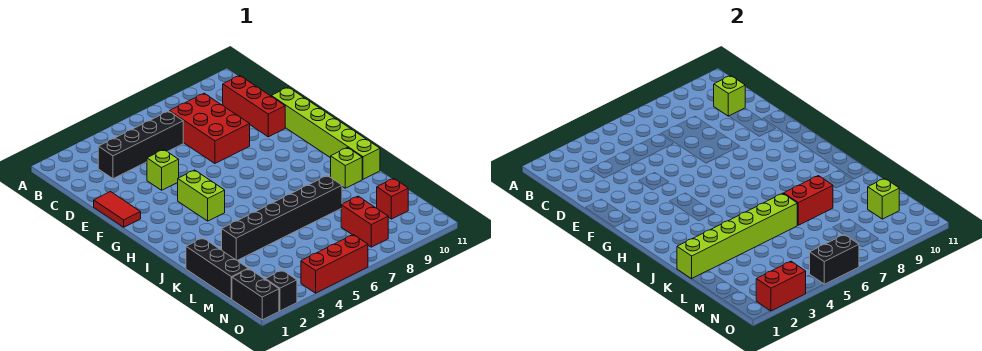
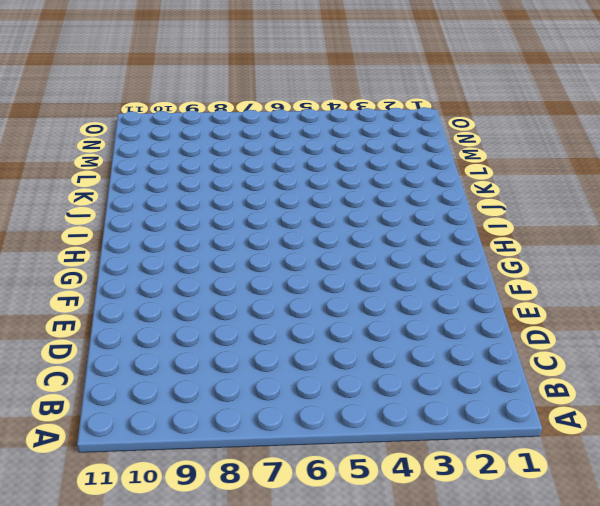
none -> black 1x4 brick [98,111,183,179]
none -> red 2x3 brick [169,93,250,163]
none -> red 1x3 brick [223,76,285,137]

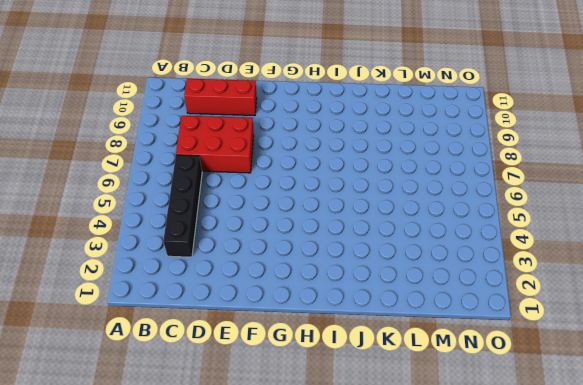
none -> red 1x2 tile [94,192,141,227]
none -> lime 1x1 brick [147,150,179,190]
none -> lime 1x6 brick [271,87,380,179]

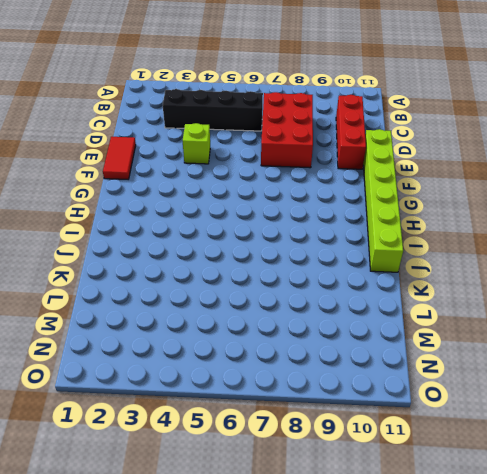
none -> lime 1x2 brick [178,170,225,221]
none -> lime 1x1 brick [331,148,362,188]
none -> black 1x3 brick [186,238,248,299]

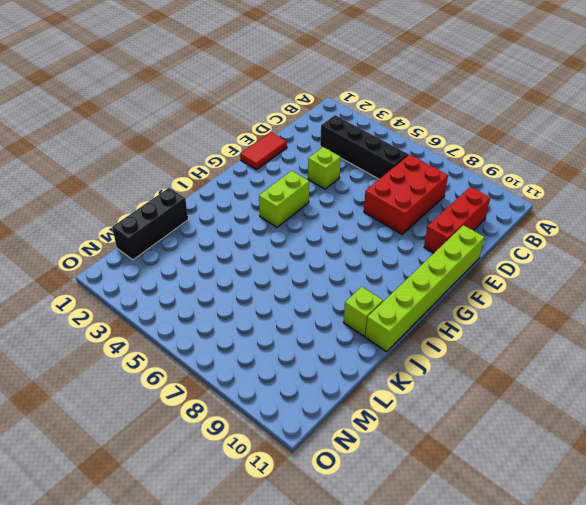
none -> black 1x6 brick [222,176,342,261]
none -> red 1x2 brick [341,196,388,247]
none -> red 1x1 brick [377,178,408,219]

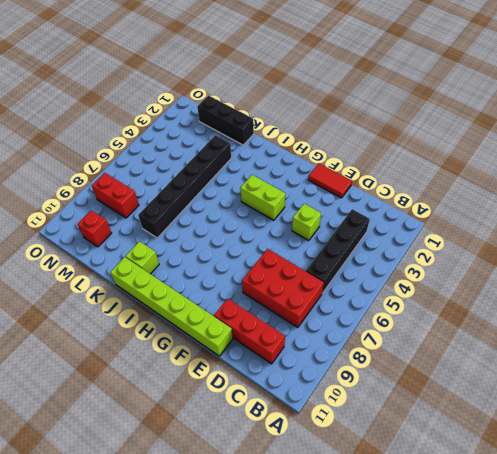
none -> black 1x2 brick [232,269,279,320]
none -> black 1x1 brick [265,270,297,311]
none -> red 1x3 brick [301,235,368,293]

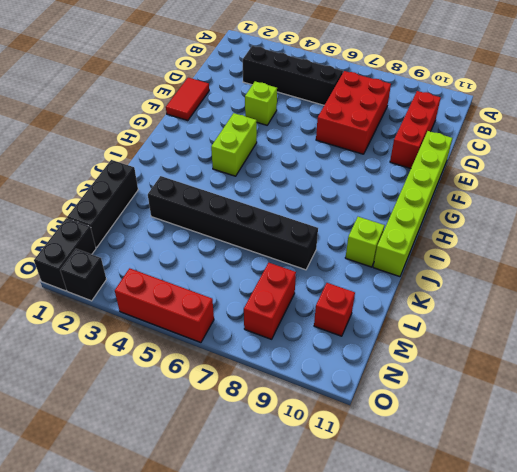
none -> lime 1x1 brick [714,76,745,116]
none -> lime 1x6 brick [677,193,797,279]
none -> red 1x2 brick [784,176,833,225]

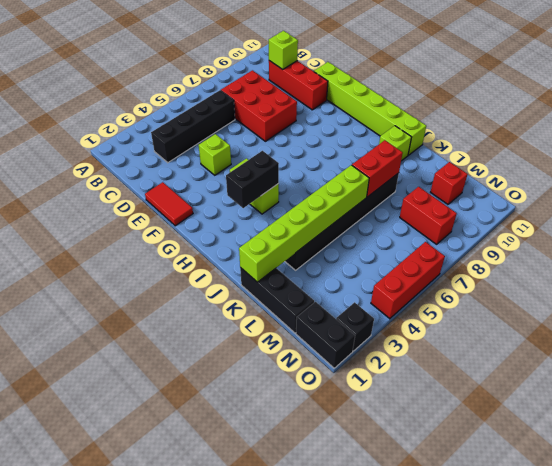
black 1x2 brick [226,151,279,208] -> black 1x2 brick moved to [810,235,859,284]
none -> lime 1x1 brick [868,178,899,219]
none -> red 1x2 brick [756,261,806,311]

